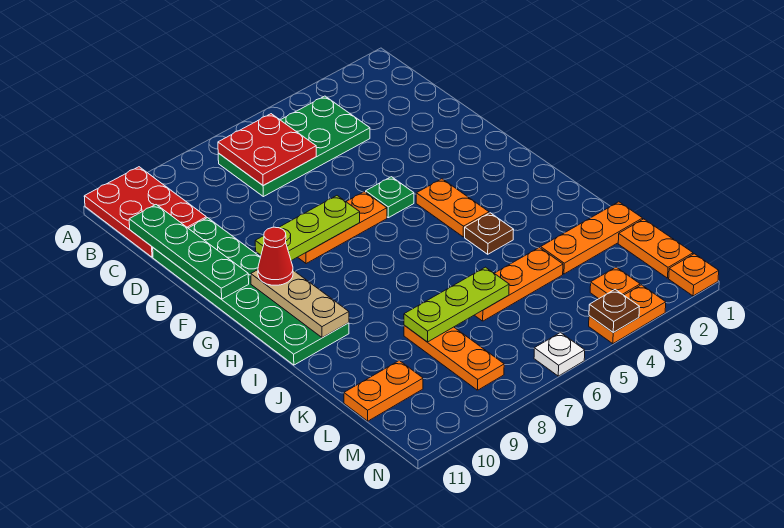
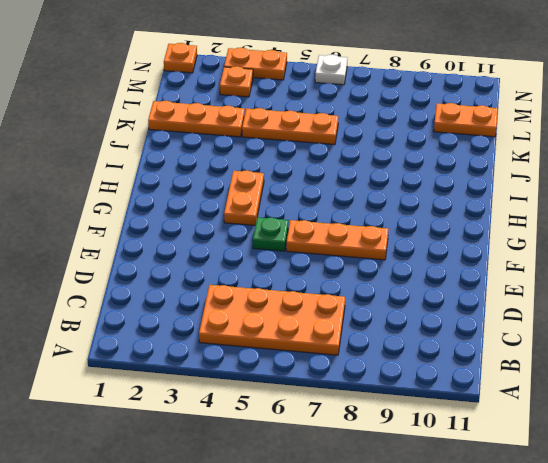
orange 2x4 plate [199,285,345,355] -> green 2x4 plate [218,96,370,197]
none -> red 2x3 plate [84,167,206,257]
none -> green 2x6 plate [153,218,349,365]
none -> brown 1x1 plate [465,213,514,254]

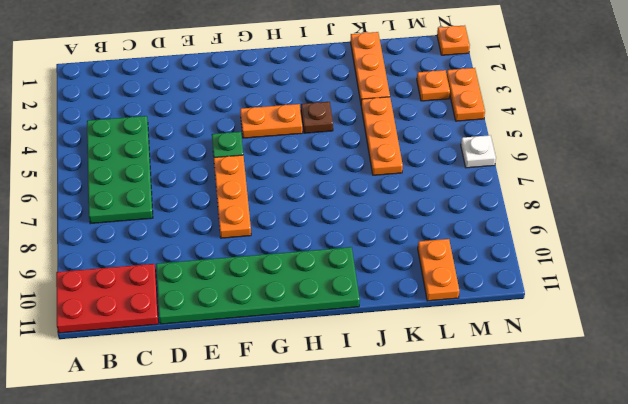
none -> orange 1x3 plate [404,325,504,390]
none -> orange 1x2 plate [618,219,693,278]
none -> red 2x2 plate [218,114,316,186]

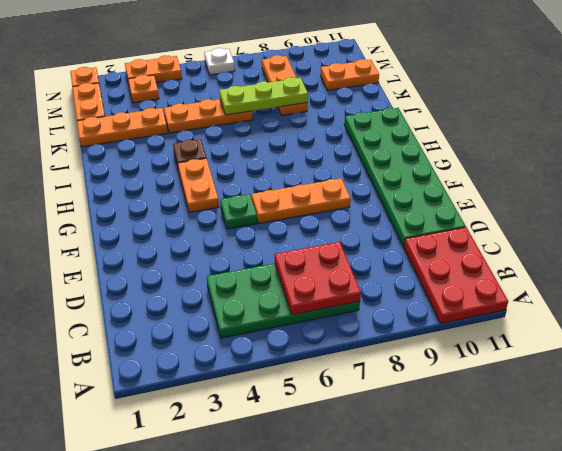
none -> green 1x4 plate [129,205,249,299]
none -> lime 1x3 plate [255,196,360,261]
none -> tan 1x3 plate [251,270,349,338]

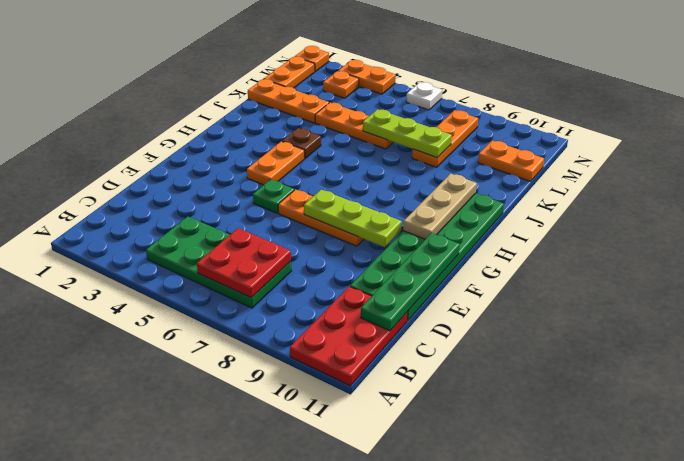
none -> brown 1x1 plate [589,289,639,333]
none -> red 1x1 cone [258,227,293,285]

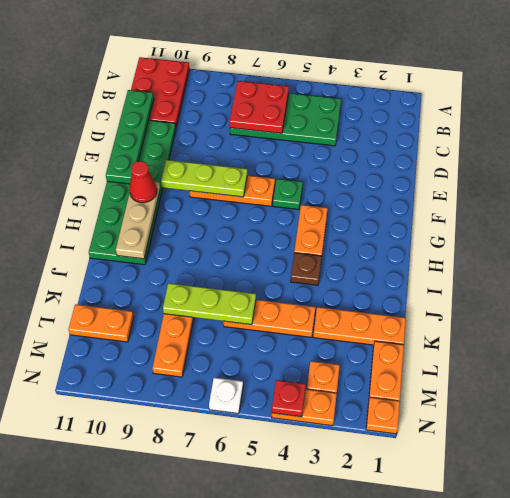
red 1x1 plate [272,380,306,417] -> brown 1x1 plate [589,289,639,333]

